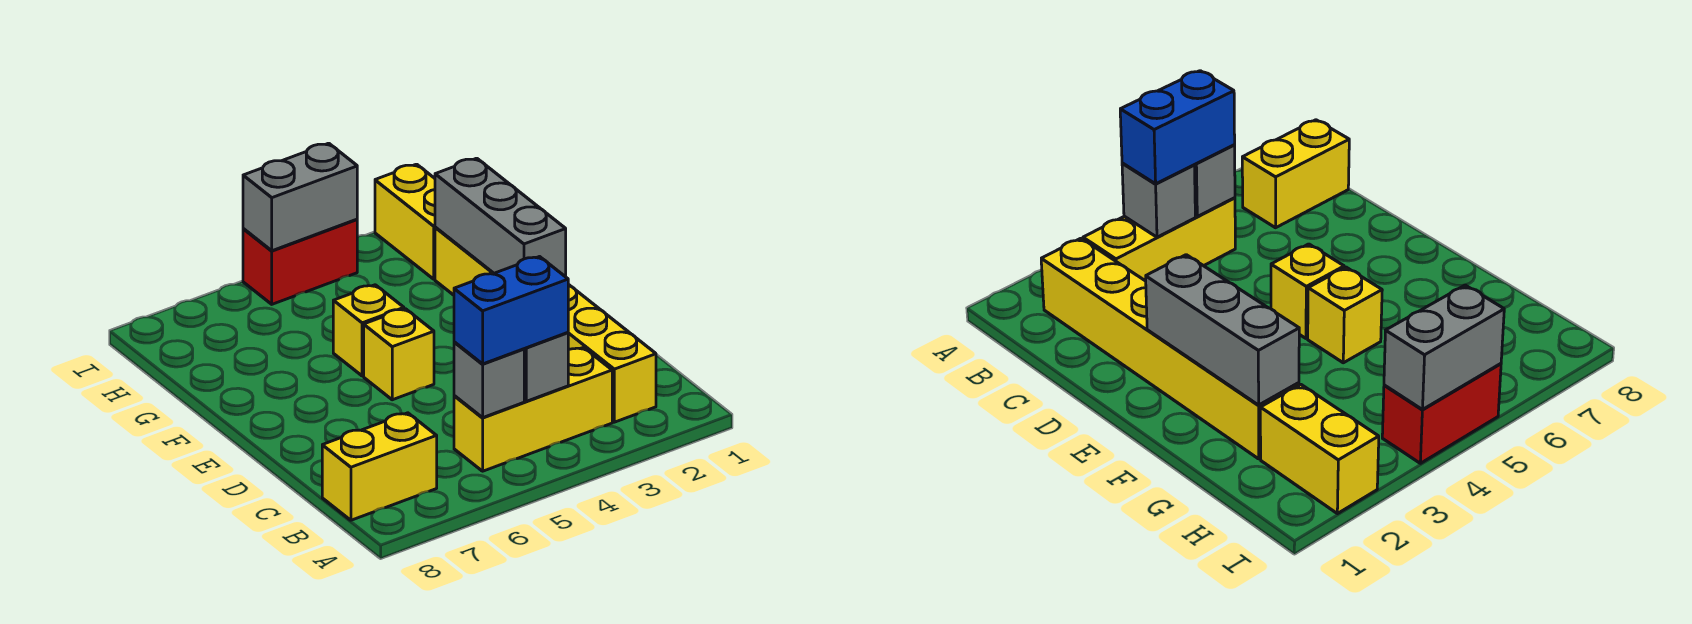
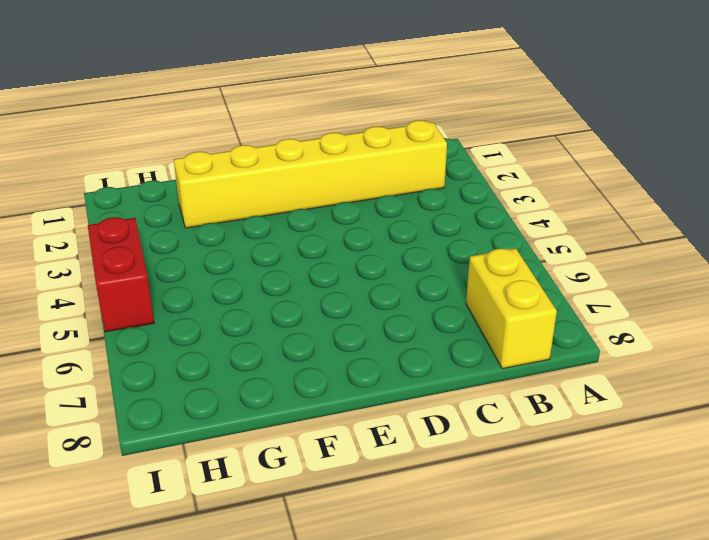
none -> yellow 1x3 brick [454,348,612,471]
none -> yellow 1x1 brick [364,309,434,400]
none -> yellow 1x1 brick [333,285,404,376]

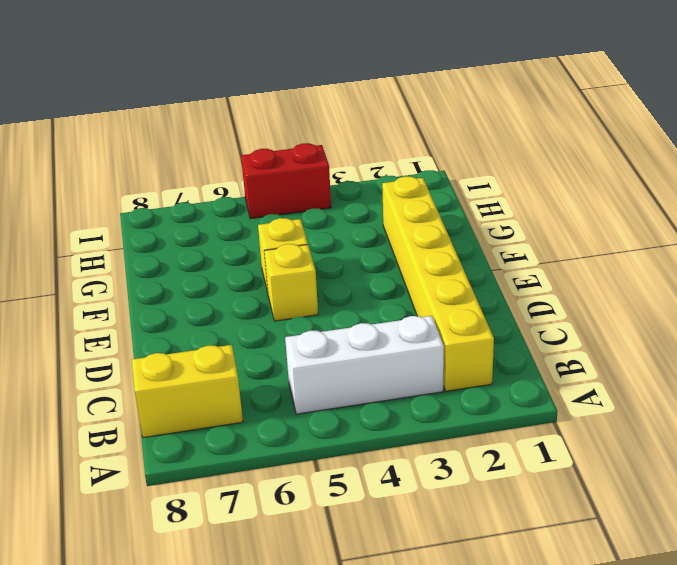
white 1x3 brick [285,316,444,414] -> yellow 1x3 brick [454,348,612,471]
none -> yellow 1x2 brick [375,164,435,279]
none -> grey 1x1 brick [524,333,568,401]
none -> grey 1x1 brick [454,342,524,417]

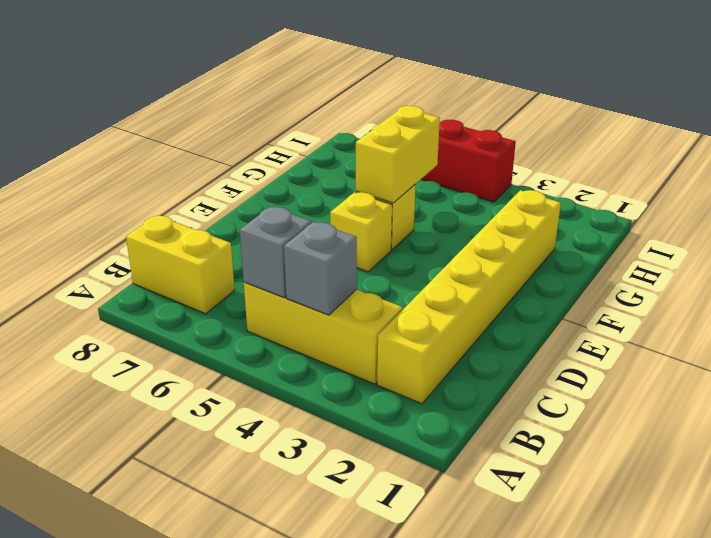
yellow 1x2 brick [356,106,440,203] -> yellow 1x2 brick moved to [375,164,435,279]
none -> grey 1x3 brick [435,158,566,277]
none -> grey 1x2 brick [243,143,357,251]
none -> blue 1x2 brick [454,257,568,364]

